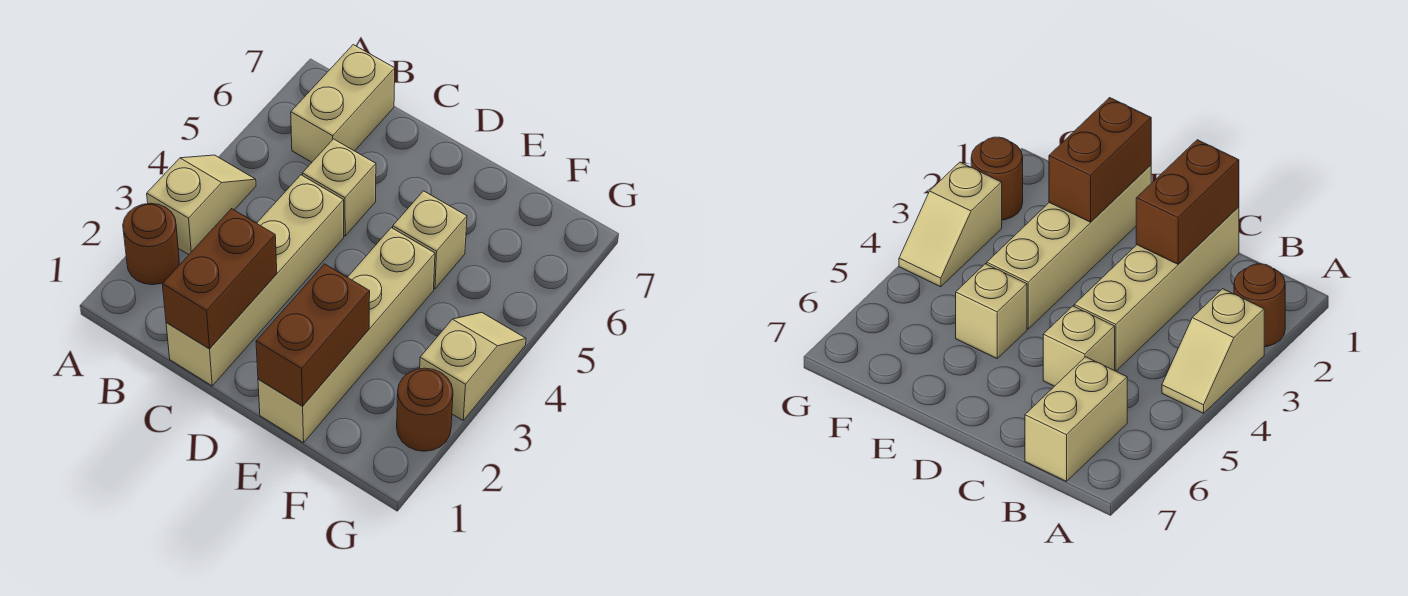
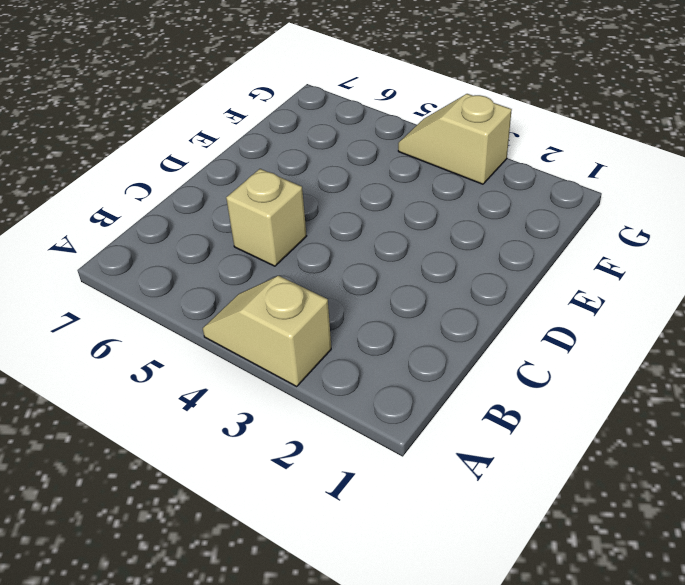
none -> brown 1x1 round brick [123,203,179,285]
none -> tan 1x2 brick [291,45,395,162]

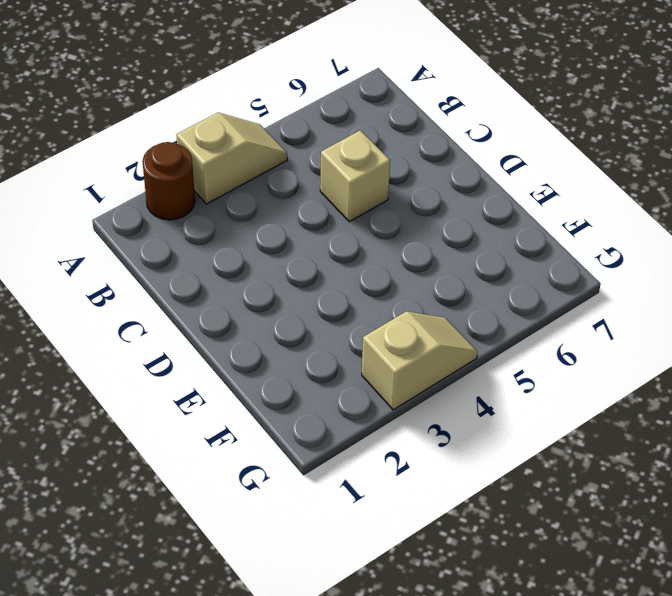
none -> tan 1x2 brick [291,45,395,162]
none -> tan 1x4 brick [166,175,344,386]

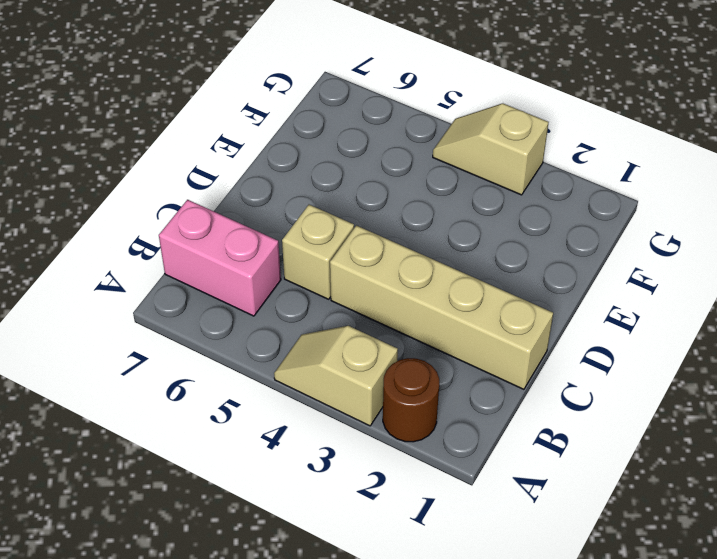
pink 1x2 brick [159,200,281,316] -> tan 1x2 brick [291,45,395,162]
none -> tan 1x4 brick [258,228,435,443]
none -> tan 1x1 brick [393,191,467,289]

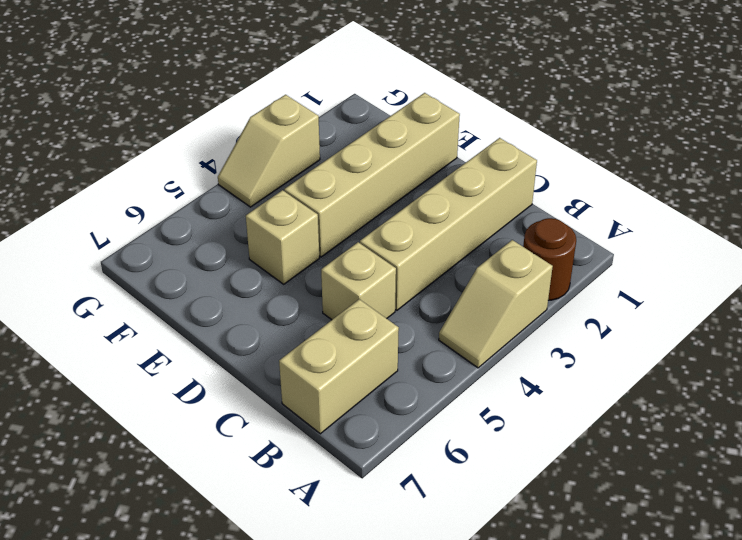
none -> brown 1x1 round brick [397,368,453,451]
none -> brown 1x2 brick [162,209,277,349]

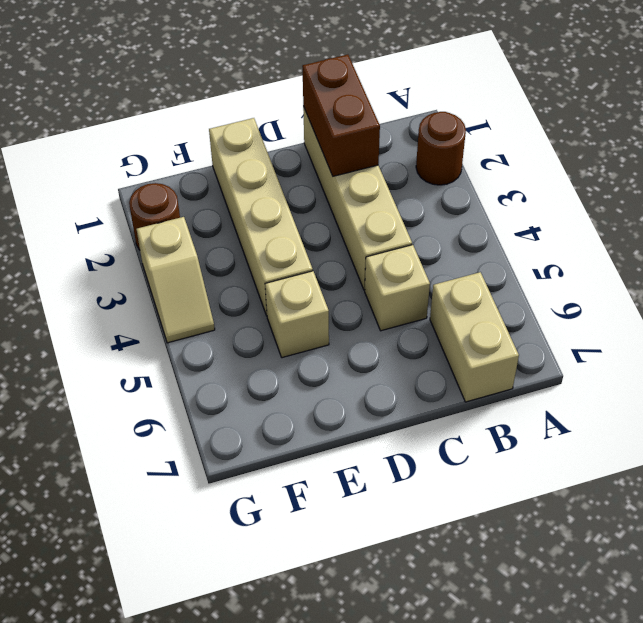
none -> tan 1x2 slope [147,155,256,255]
none -> brown 1x2 brick [256,264,370,406]

